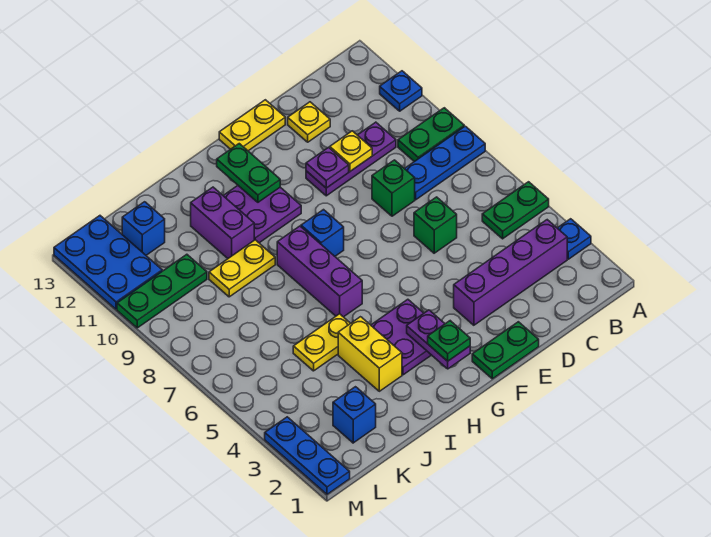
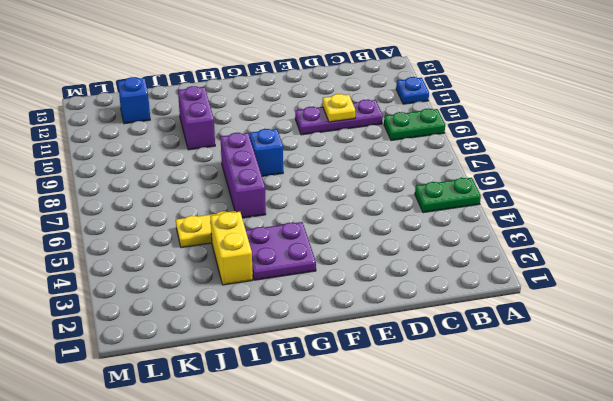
none -> blue 1x1 plate [558,219,591,259]
none -> blue 1x3 plate [405,126,485,200]
none -> purple 1x4 brick [454,220,567,325]
none -> green 1x1 brick [414,197,457,253]

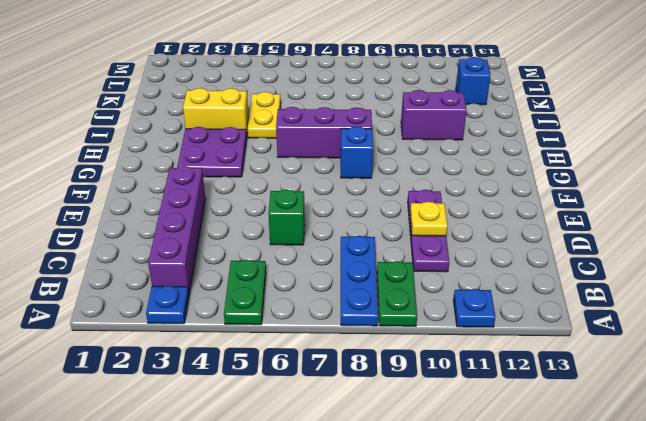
none -> green 1x1 brick [372,160,415,216]
none -> yellow 1x1 plate [288,102,330,142]
none -> green 1x2 plate [472,322,539,379]
none -> yellow 1x2 plate [219,100,285,151]

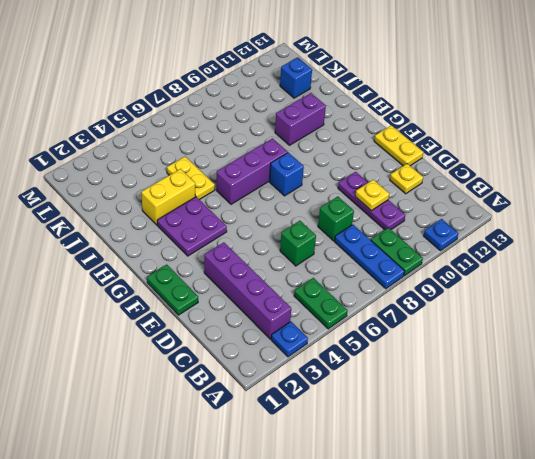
none -> purple 2x2 plate [223,186,301,243]
none -> yellow 1x2 plate [209,240,275,297]
none -> blue 1x1 brick [333,387,376,443]
none -> green 1x3 plate [117,254,207,328]

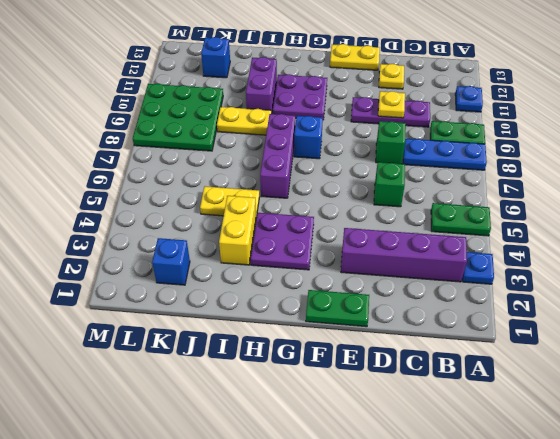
green 3x3 plate [133,84,223,151] -> green 1x3 plate [117,254,207,328]
none -> blue 2x3 plate [54,216,162,309]
none -> blue 1x3 plate [265,417,350,494]
none -> purple 1x1 plate [306,147,349,188]
none -> purple 1x2 plate [407,310,470,369]

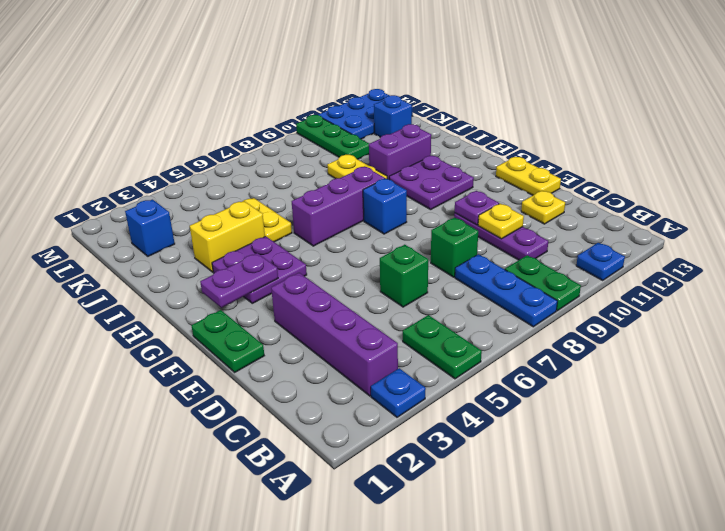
none -> blue 1x3 plate [265,417,350,494]
none -> green 1x2 plate [217,144,280,202]
none -> green 1x1 plate [428,321,470,361]

